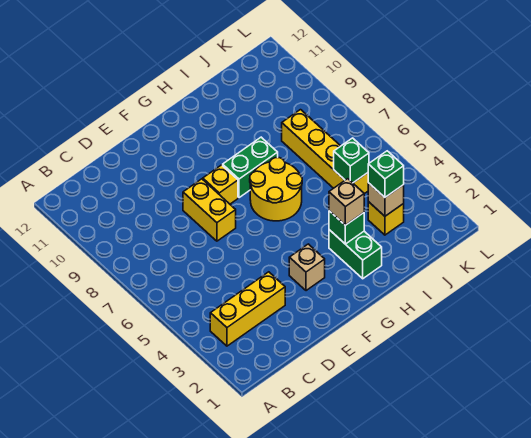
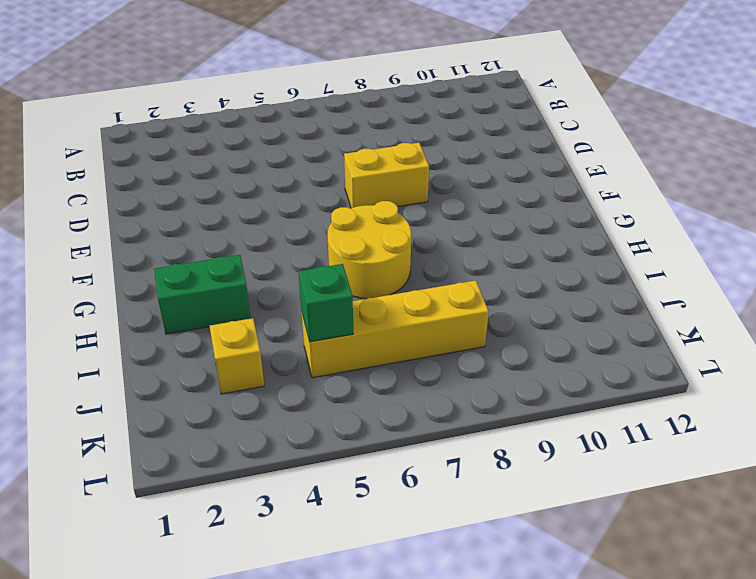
none -> yellow 1x3 brick [210,272,285,346]
none -> tan 1x1 brick [289,244,325,291]
none -> yellow 1x1 brick [203,165,238,204]

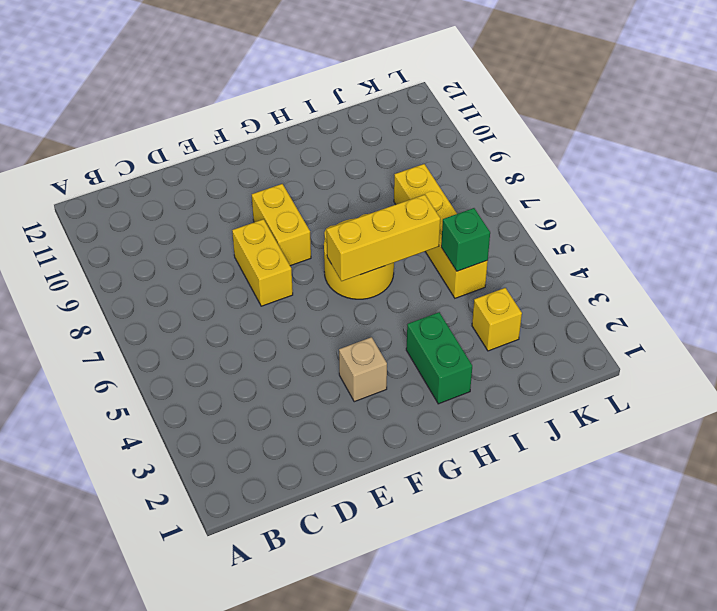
yellow 1x2 brick [252,184,311,266] -> yellow 1x1 brick [203,165,238,204]
yellow 1x3 brick [327,195,440,281] -> yellow 1x3 brick moved to [210,272,285,346]
none -> green 1x2 brick [223,137,278,198]
none -> green 1x1 brick [329,211,364,244]
none -> tan 1x1 brick [368,183,404,216]

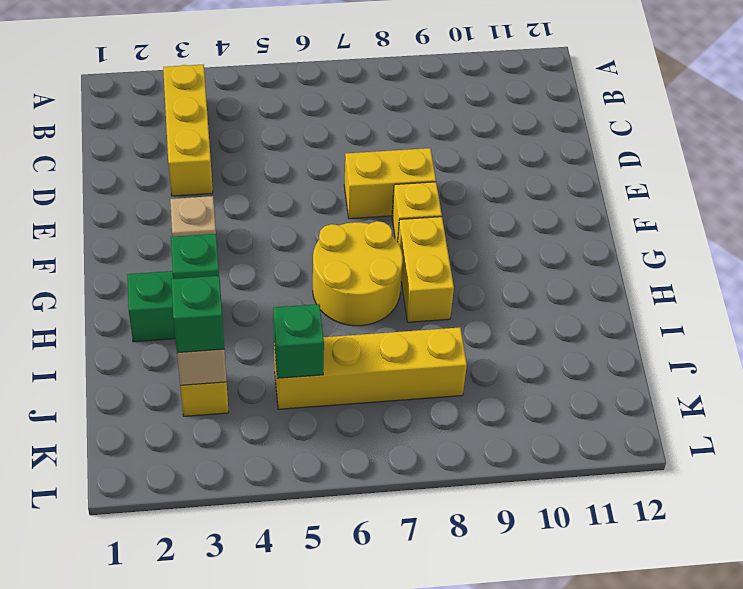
yellow 1x2 brick [398,217,454,322] -> green 1x2 brick [223,137,278,198]
none -> tan 1x1 brick [329,179,364,225]

